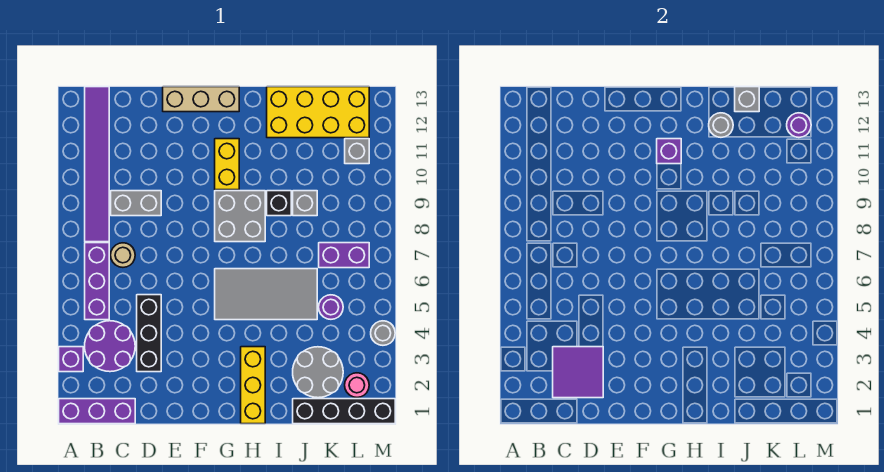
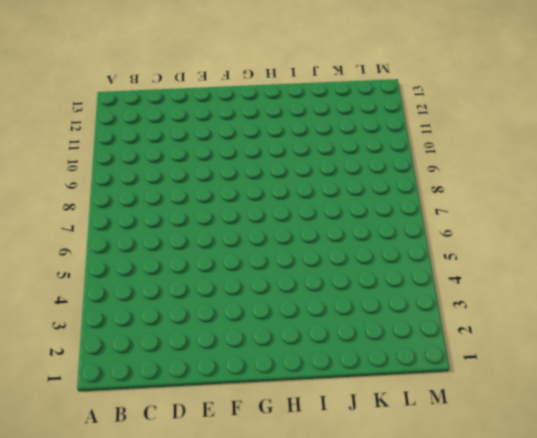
none -> purple 1x3 brick [59,399,135,424]
none -> purple 1x1 brick [59,347,83,372]
none -> purple 2x2 round brick [85,321,135,372]

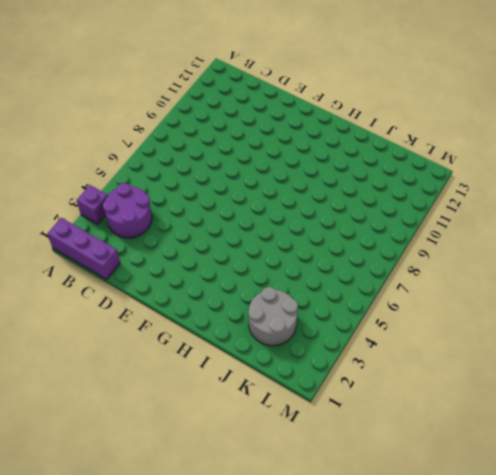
none -> purple 1x3 brick [85,243,109,320]
none -> purple 1x6 tile [85,87,109,242]
none -> tan 1x1 round brick [111,243,135,267]

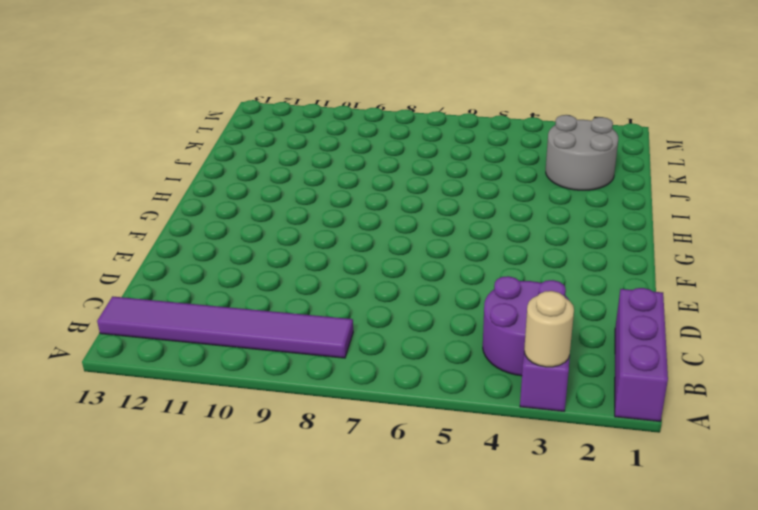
tan 1x1 round brick [524,291,574,367] -> tan 1x1 round brick moved to [111,243,135,267]
none -> purple 1x3 brick [85,243,109,320]
none -> grey 1x2 brick [111,191,161,216]
none -> black 1x3 brick [137,295,161,372]

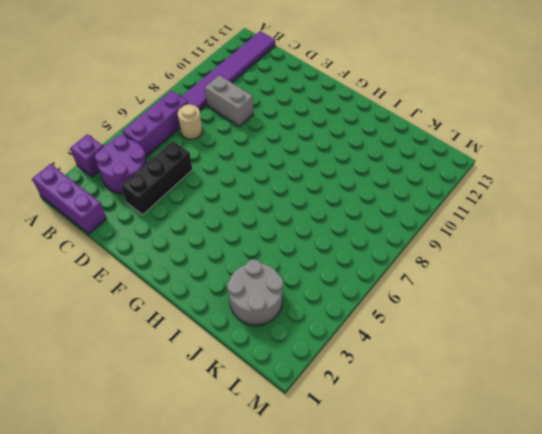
none -> tan 1x3 brick [163,87,239,112]
none -> grey 2x4 tile [215,269,317,320]
none -> grey 2x2 brick [215,191,265,242]

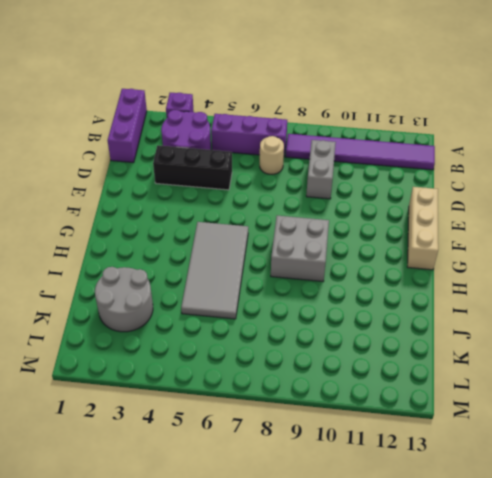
none -> yellow 1x2 brick [215,139,239,190]
none -> yellow 1x3 brick [241,347,265,424]
none -> black 1x1 brick [267,191,291,216]

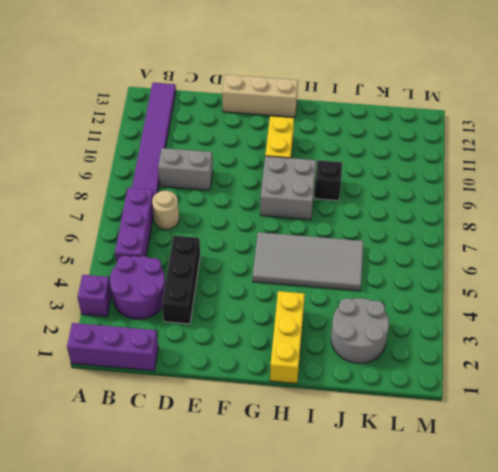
none -> yellow 2x4 brick [267,87,369,138]
none -> black 1x4 brick [293,399,395,424]
none -> grey 1x1 brick [293,191,317,216]

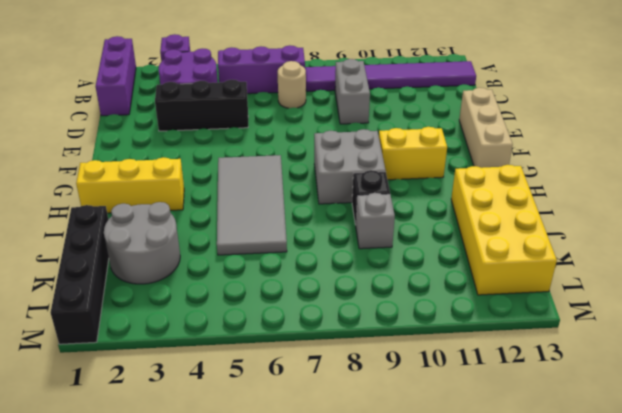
none -> purple 1x1 round brick [319,295,343,319]
none -> purple 1x2 brick [319,243,369,268]
none -> pink 1x1 round brick [345,373,369,397]

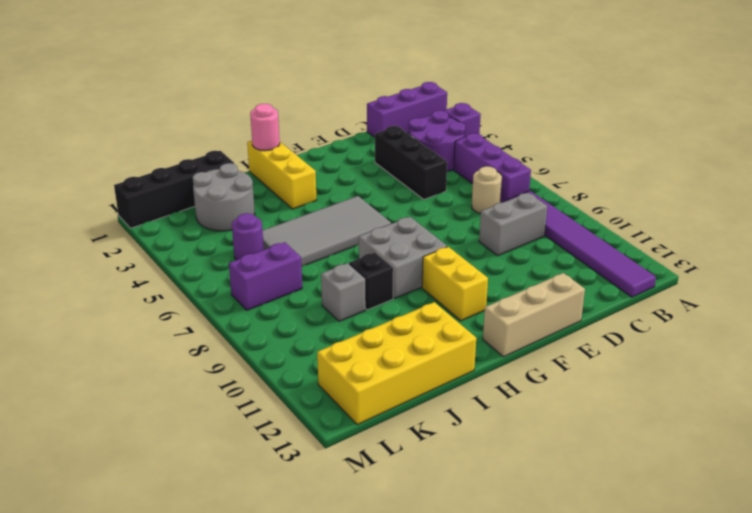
pink 1x1 round brick [250,104,280,151] -> pink 1x1 round brick moved to [345,373,369,397]
none -> grey 1x1 brick [345,139,369,164]
none -> grey 1x1 round brick [371,321,395,345]
none -> purple 2x2 tile [553,347,603,398]

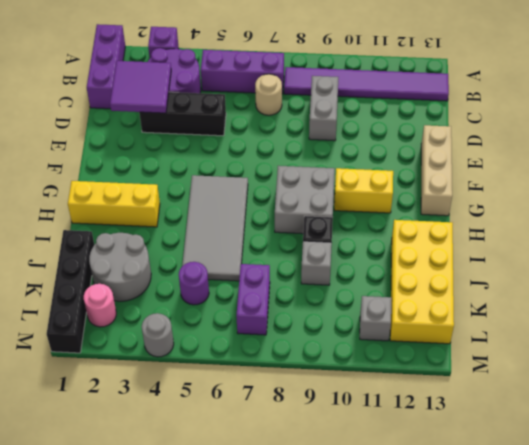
none -> purple 1x1 brick [657,139,681,164]
none -> grey 1x1 round brick [709,113,733,137]
none -> grey 1x1 brick [735,87,759,112]

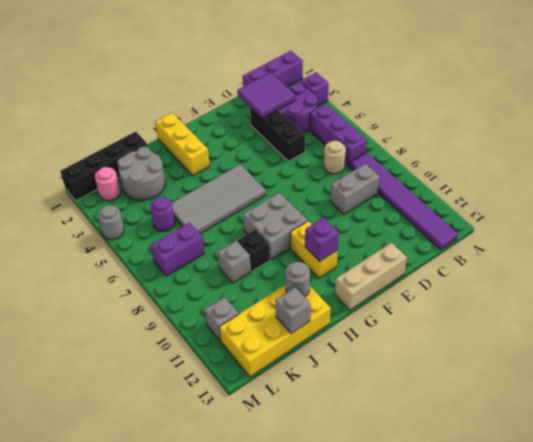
none -> purple 1x1 round brick [787,113,811,137]

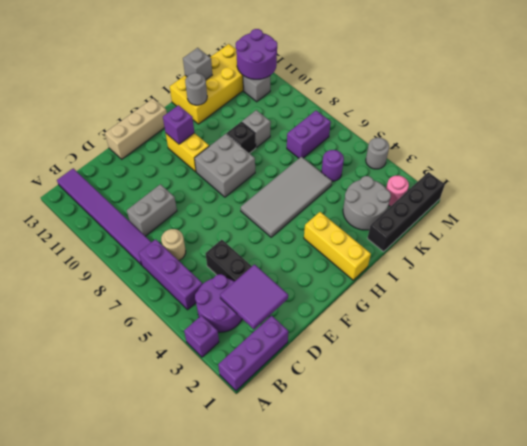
purple 2x2 round brick [236,29,277,79] -> purple 1x1 round brick [787,113,811,137]

